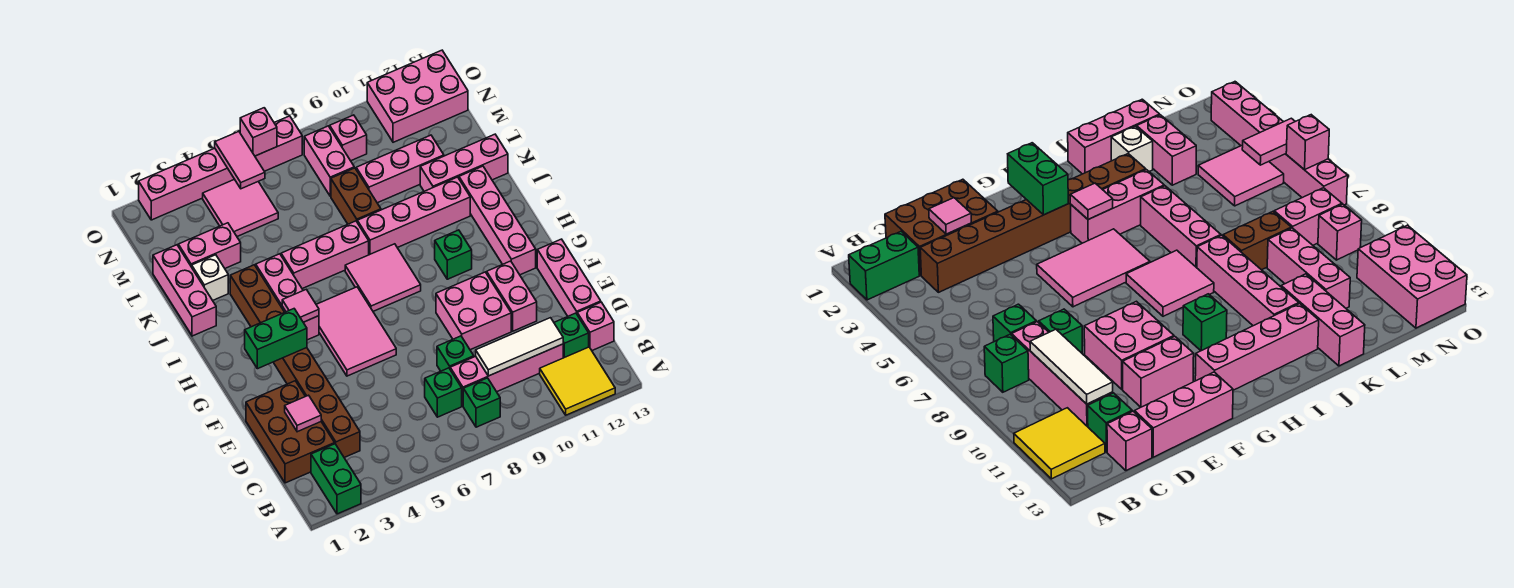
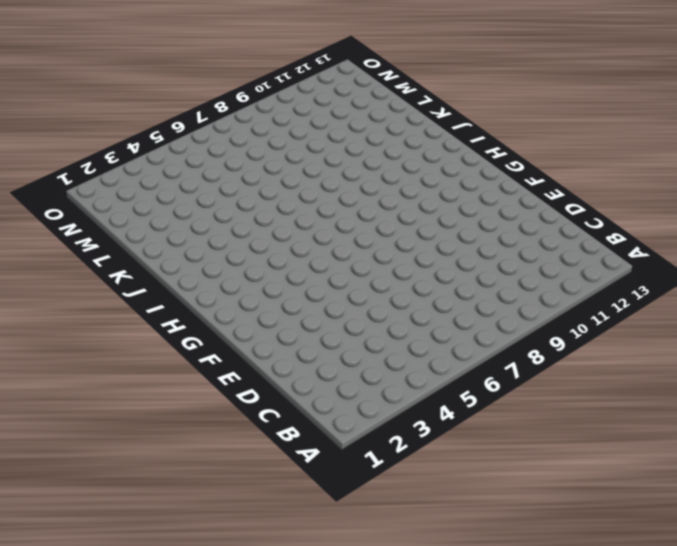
none -> green 1x2 brick [311,444,361,514]
none -> yellow 2x2 tile [540,347,615,415]
none -> green 1x1 brick [463,378,500,427]
none -> brown 2x3 brick [246,381,335,483]

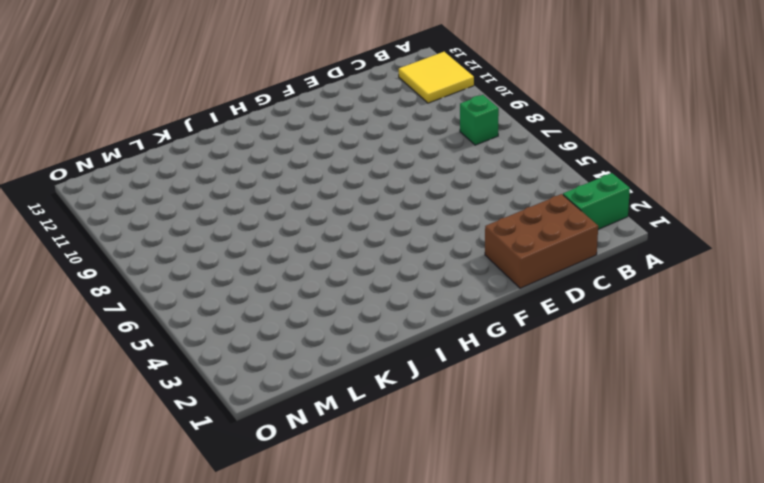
none -> brown 1x8 brick [230,265,360,458]
none -> green 1x1 brick [425,368,462,417]
none -> pink 1x4 brick [450,344,563,406]
none -> green 1x1 brick [554,313,589,358]

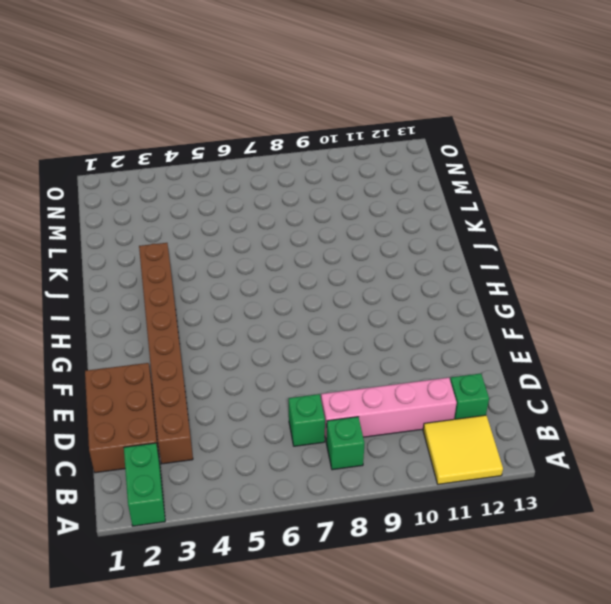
none -> pink 1x1 brick [577,302,614,350]
none -> green 1x1 brick [437,336,474,371]
none -> pink 1x3 brick [537,239,601,316]
none -> pink 2x2 brick [436,272,511,350]

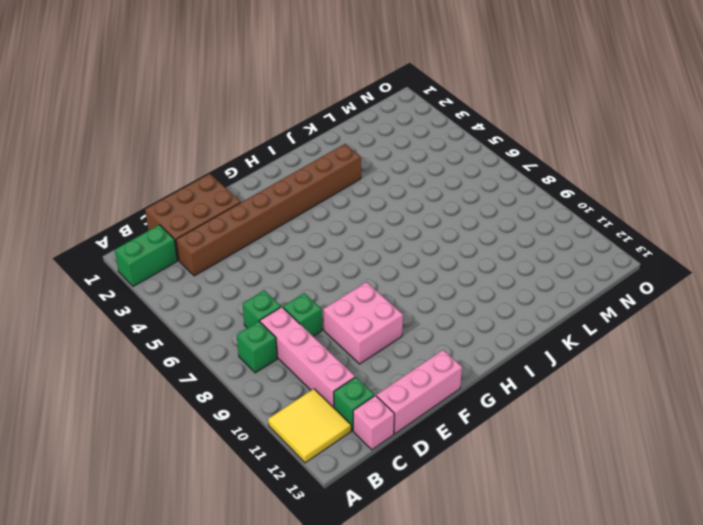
none -> pink 1x2 brick [487,261,537,331]
none -> pink 2x3 tile [316,287,396,376]
none -> pink 1x4 brick [459,166,536,275]
none -> pink 1x3 brick [256,254,319,340]

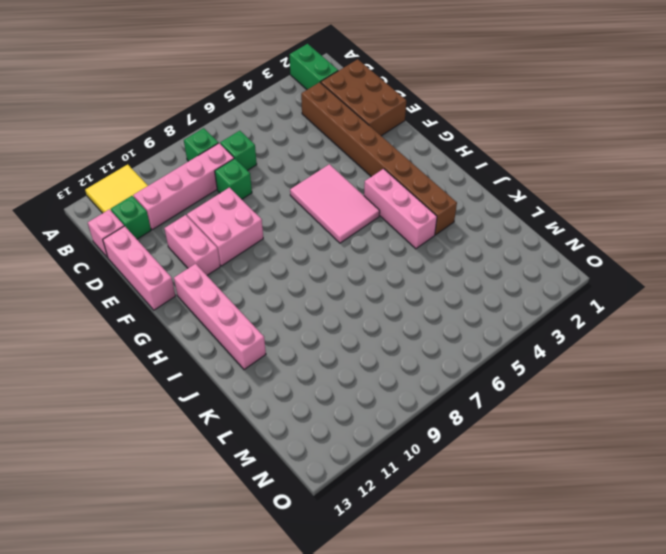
none -> pink 2x2 tile [345,244,421,311]
none -> green 1x1 brick [435,230,472,279]
none -> pink 1x3 brick [153,245,216,336]
none -> pink 1x3 brick [281,221,369,289]

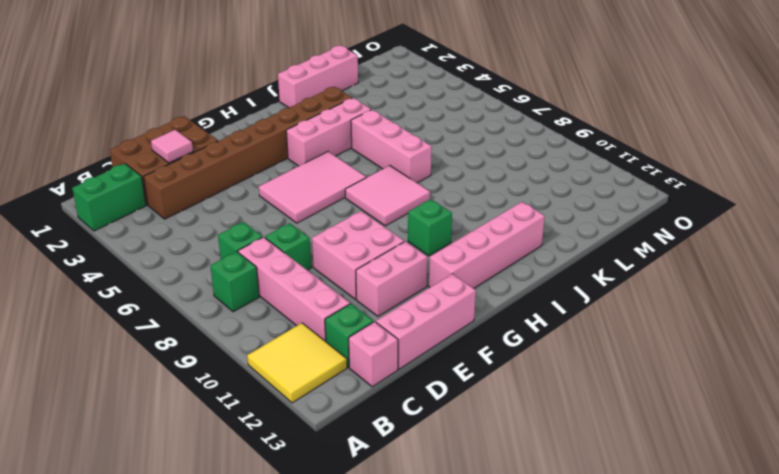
none -> pink 1x4 brick [357,177,470,255]
none -> white 1x1 brick [192,255,228,301]
none -> brown 1x2 brick [331,168,381,224]
none -> pink 1x3 brick [420,134,508,191]

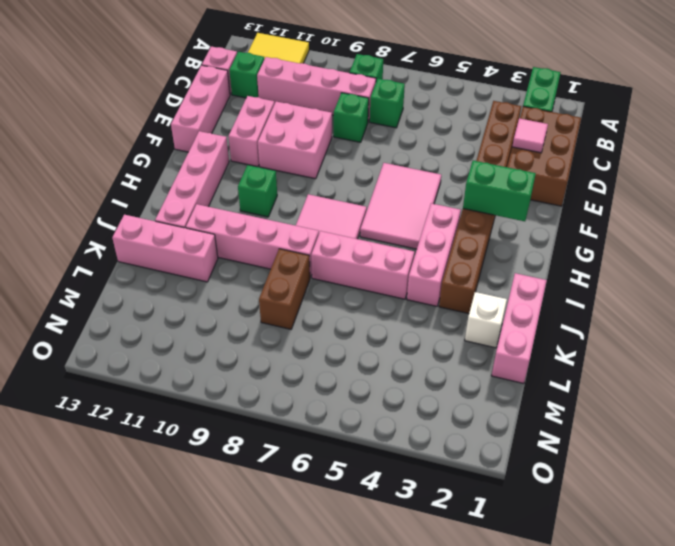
none -> pink 1x2 brick [178,223,241,268]
none -> pink 1x3 brick [356,135,444,203]
none -> pink 2x2 tile [203,179,278,236]
none -> pink 1x2 brick [304,126,354,196]

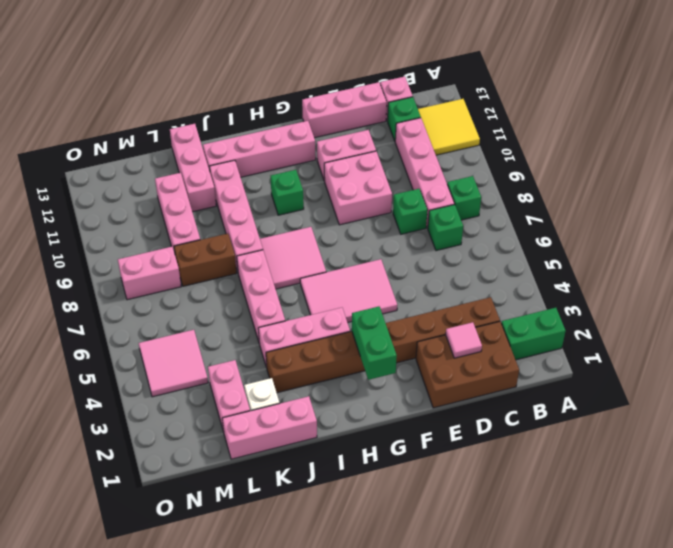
none -> pink 1x1 brick [330,115,367,161]
none -> pink 2x3 brick [367,50,468,142]
none -> pink 1x6 brick [139,116,302,220]
none -> white 1x3 tile [476,318,563,376]

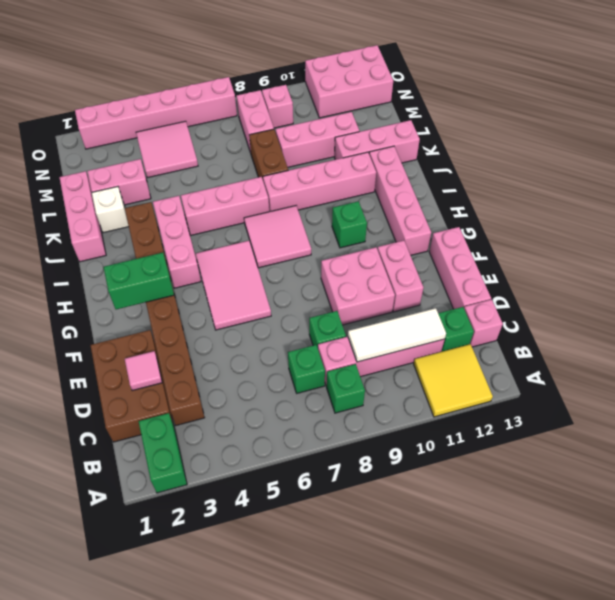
none -> pink 1x1 tile [282,289,319,322]
none -> pink 1x2 tile [215,132,265,189]
none -> pink 1x1 brick [240,108,277,156]

